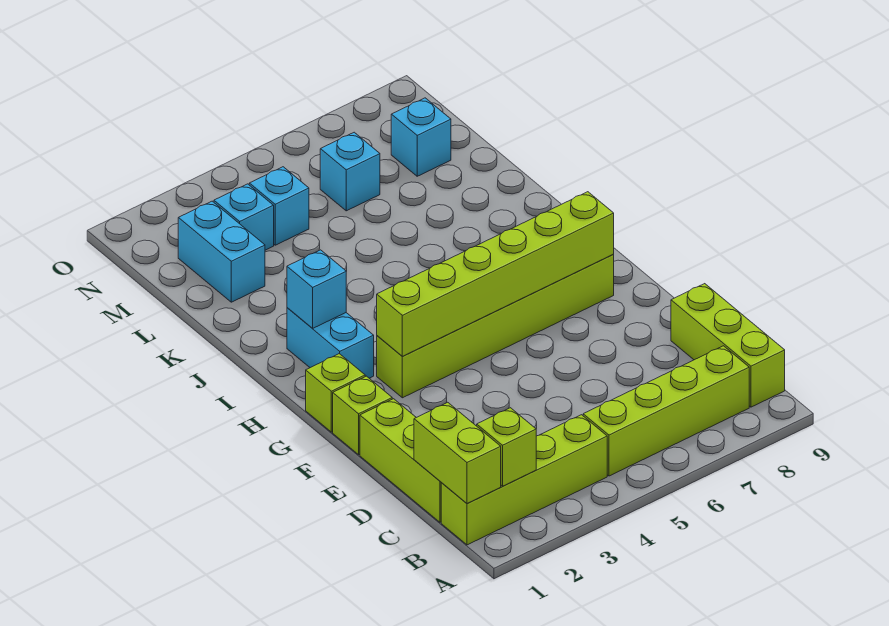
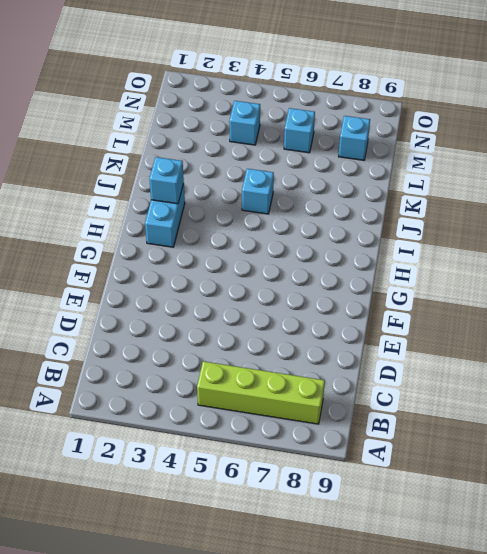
cyan 1x1 brick [242,169,274,214] -> cyan 1x1 brick moved to [214,184,274,250]
none -> lime 1x4 brick [441,415,607,545]
none -> lime 1x3 brick [671,284,785,407]
none -> lime 1x3 brick [360,399,441,522]

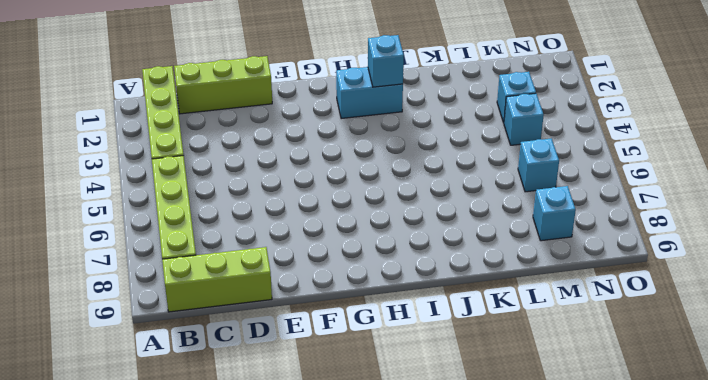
none -> lime 1x1 brick [333,376,392,455]
none -> lime 1x1 brick [306,354,365,432]
none -> lime 1x6 brick [377,255,614,398]

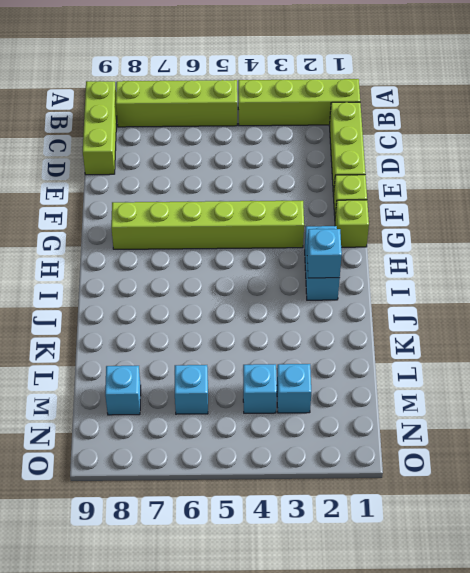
none -> cyan 1x2 brick [178,201,265,302]
none -> lime 1x2 brick [414,402,501,503]
none -> lime 1x1 brick [477,408,536,486]

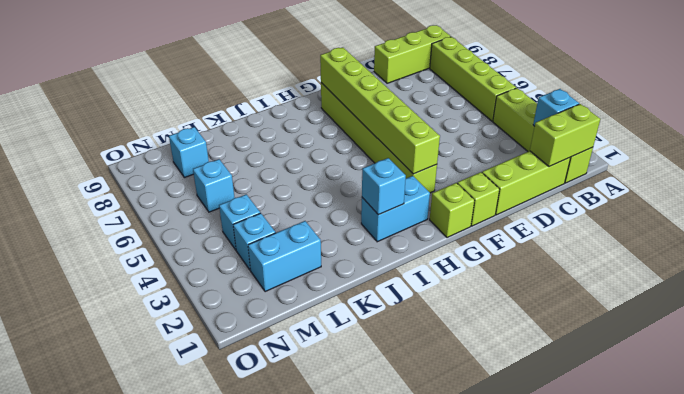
cyan 1x1 brick [533,89,579,126] -> lime 1x1 brick [477,408,536,486]

